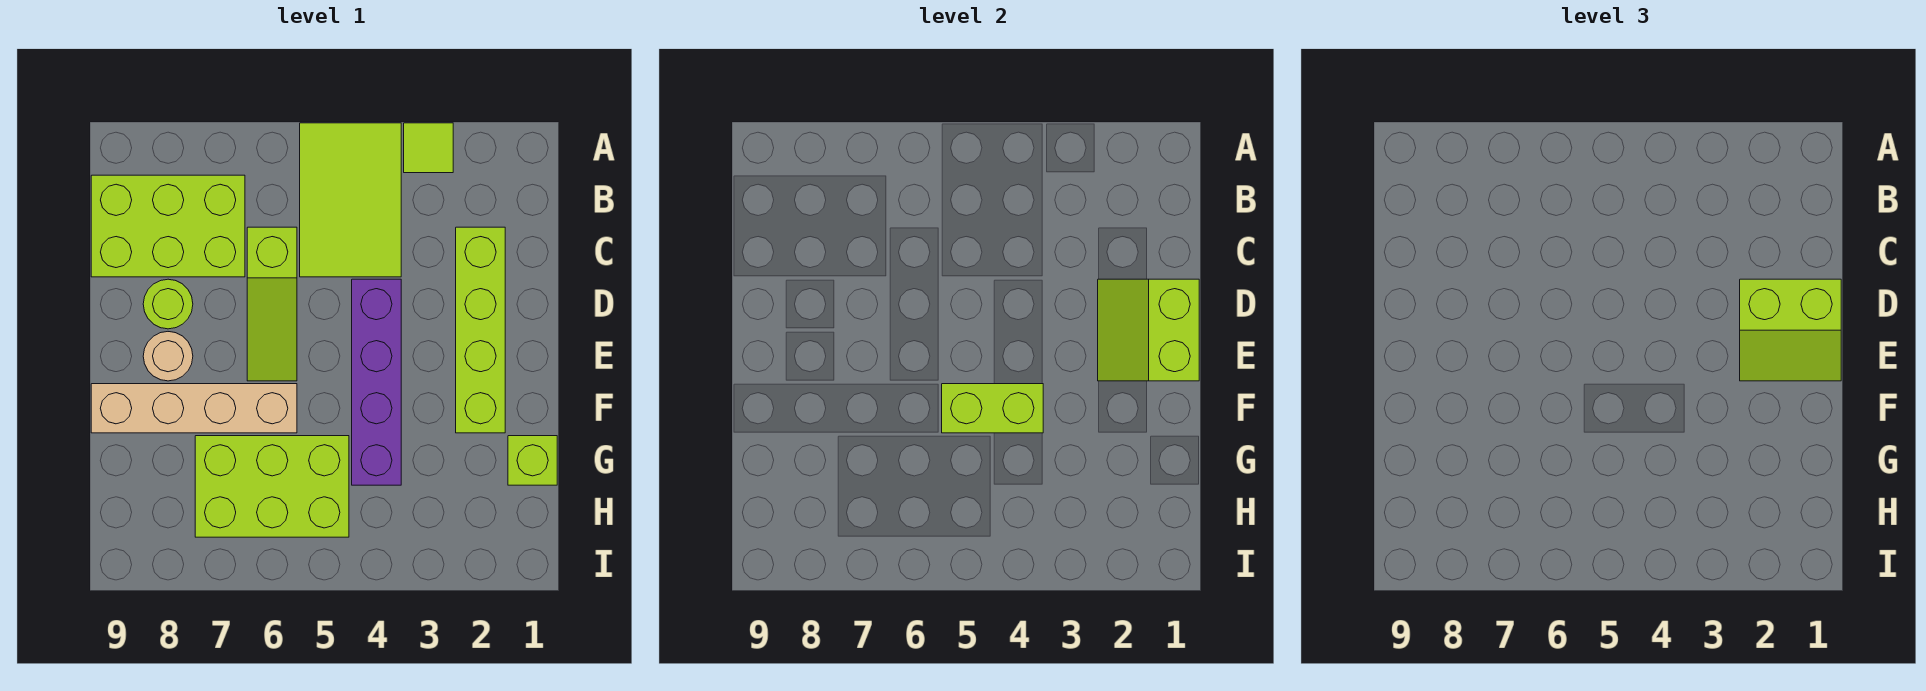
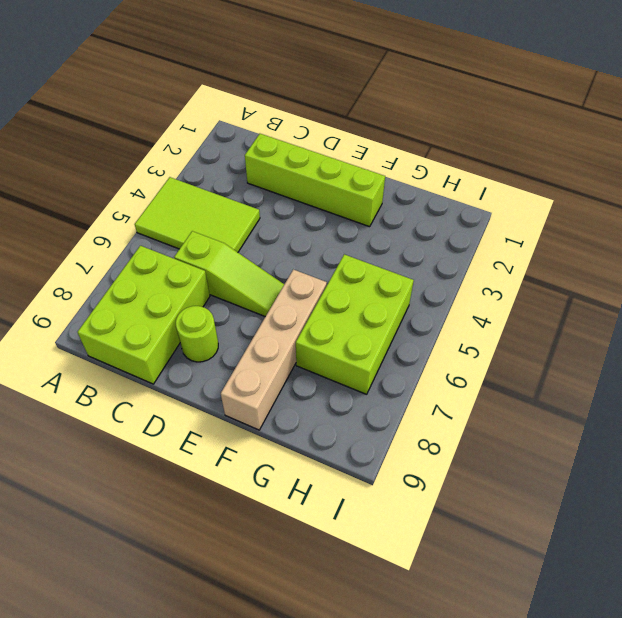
none -> lime 1x1 tile [404,123,453,173]
none -> purple 1x4 brick [352,279,401,485]
none -> tan 1x1 round brick [143,332,193,381]

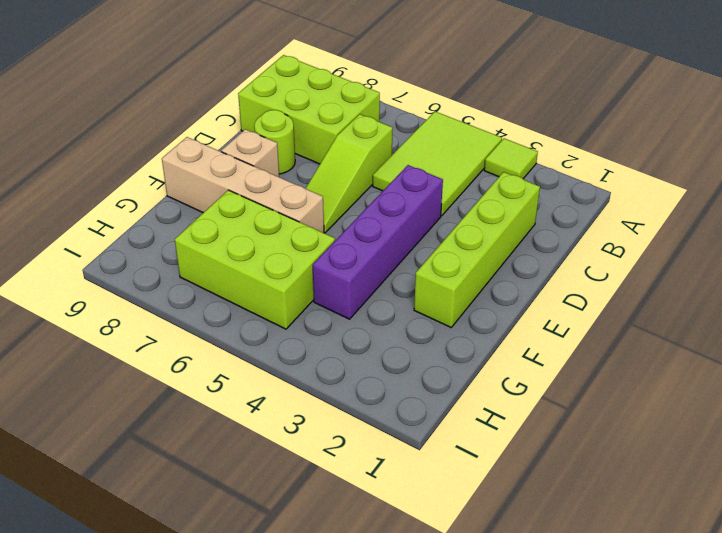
tan 1x1 brick [221,129,279,177] -> tan 1x1 round brick [143,332,193,381]
none -> lime 1x1 brick [508,436,557,485]
none -> lime 2x2 slope [1098,279,1199,381]
none -> lime 1x2 brick [942,384,1043,433]

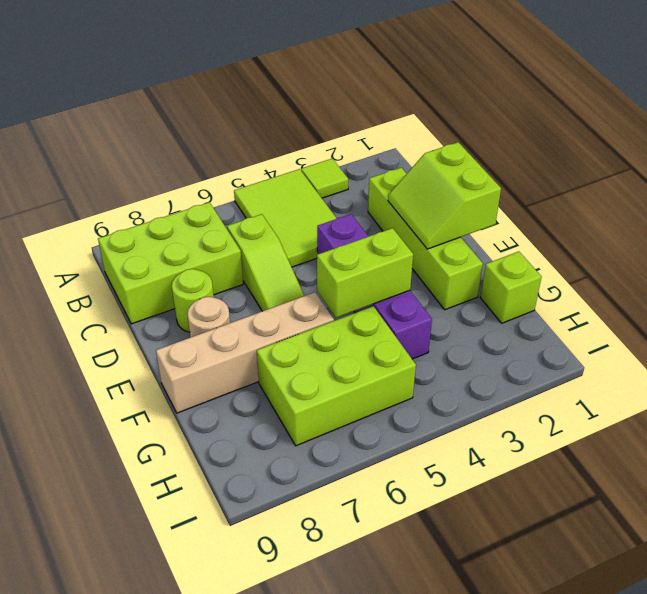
none -> lime 2x2 slope [1740,279,1841,381]

